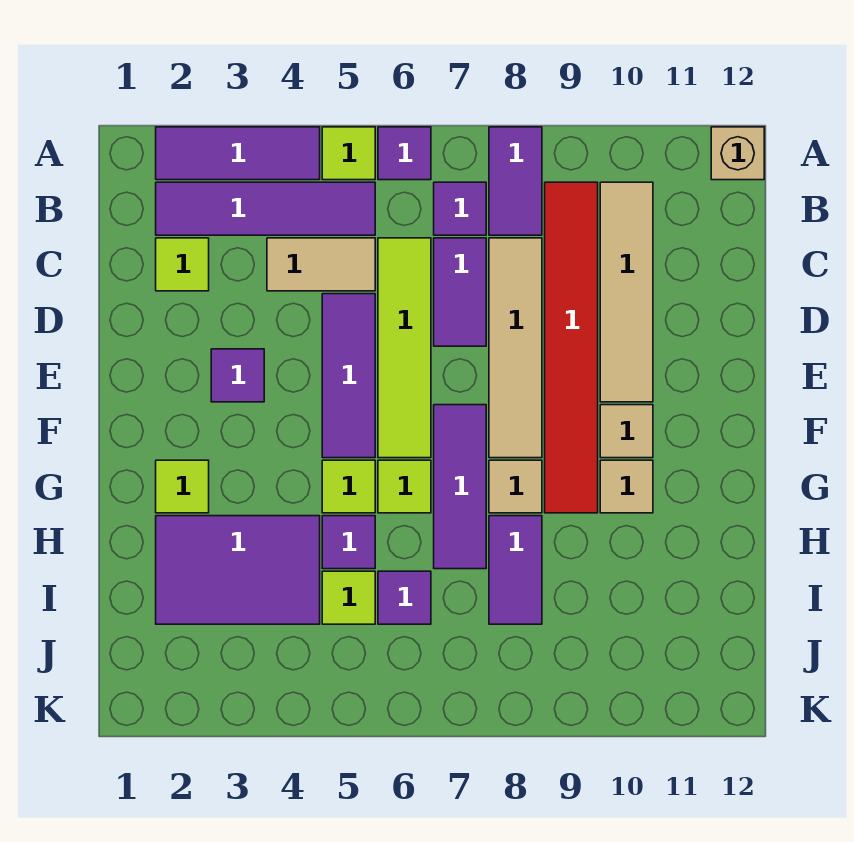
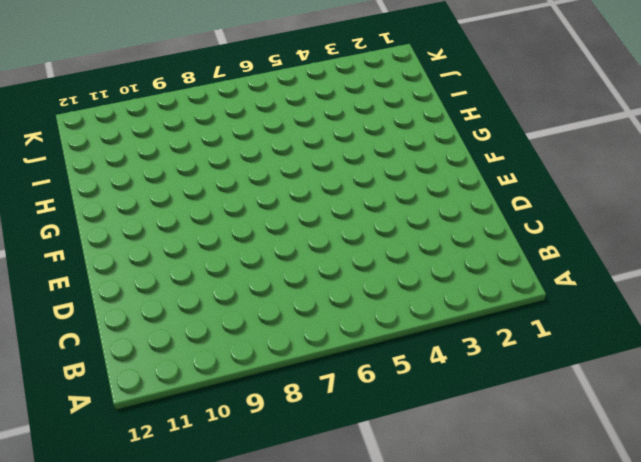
none -> purple 1x3 tile [156,127,320,180]
none -> lime 1x1 tile [322,127,375,180]
none -> purple 1x1 tile [378,127,431,180]

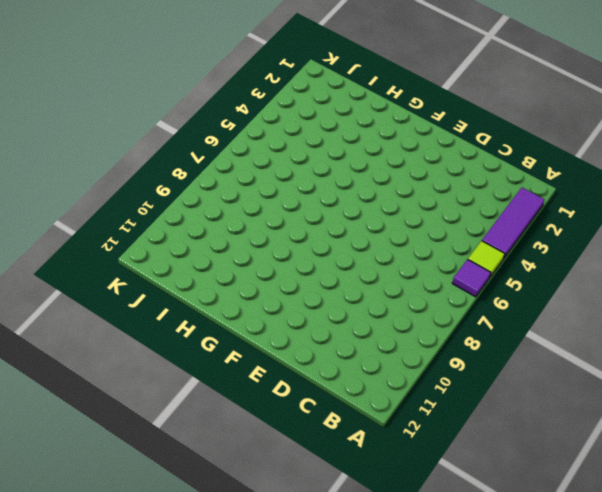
none -> purple 1x2 tile [489,127,542,235]
none -> tan 1x1 brick [711,127,764,180]
none -> purple 1x4 tile [156,182,375,235]

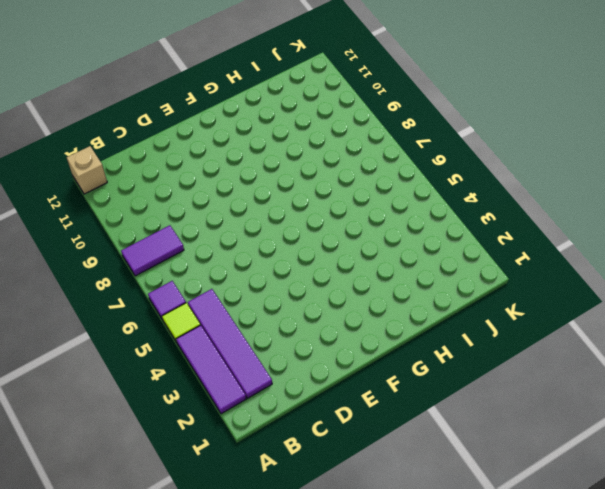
none -> purple 1x1 tile [434,182,486,235]
none -> red 1x6 tile [545,182,598,513]
none -> tan 1x4 tile [600,182,653,402]

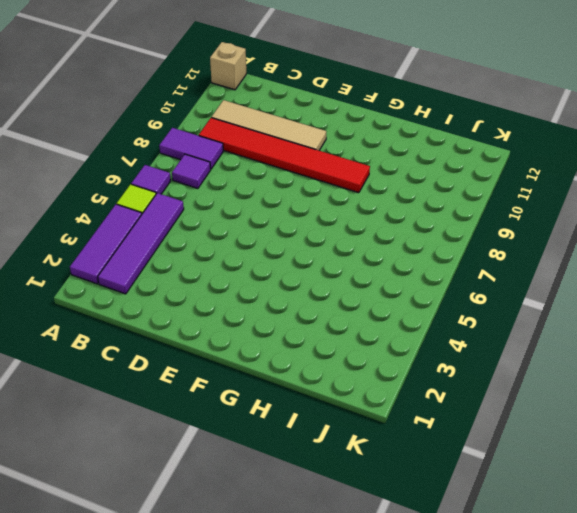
none -> lime 1x1 tile [156,238,209,291]
none -> tan 1x2 tile [267,238,375,291]
none -> lime 1x4 tile [378,238,431,458]

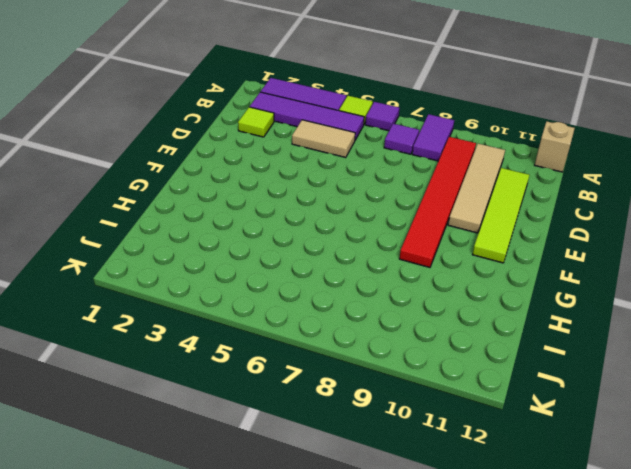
lime 1x4 tile [472,168,529,263] -> lime 1x4 tile moved to [378,238,431,458]
none -> purple 1x2 tile [434,238,486,346]
none -> tan 1x4 tile [489,238,542,458]
none -> purple 1x3 tile [322,294,375,458]

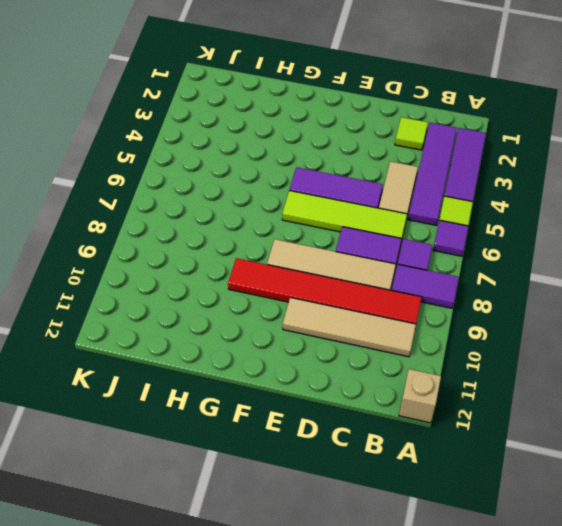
none -> purple 1x1 tile [211,349,264,402]
none -> purple 1x3 tile [434,405,486,569]
none -> tan 1x1 tile [600,405,653,458]

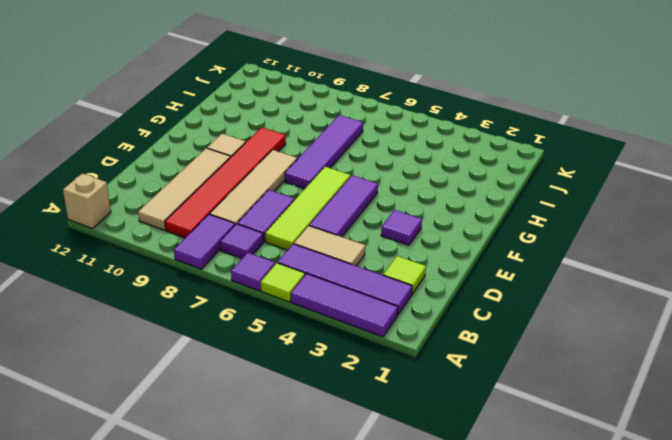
purple 1x4 tile [285,115,363,189] -> purple 1x3 tile [434,405,486,569]
none -> lime 1x1 tile [156,460,209,513]
none -> lime 1x1 tile [322,460,375,513]
none -> lime 1x1 tile [378,460,431,513]

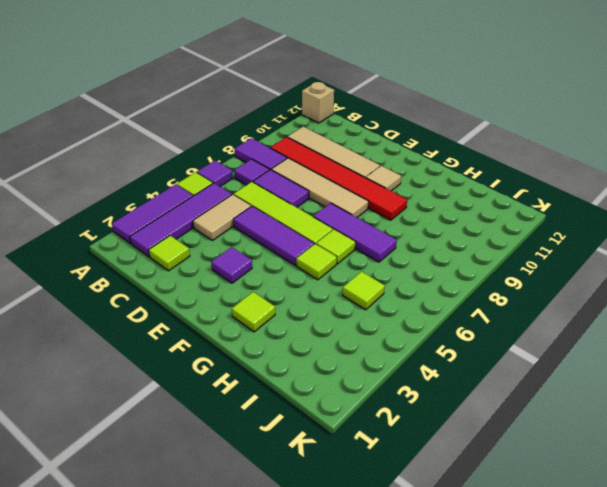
none -> tan 1x1 tile [489,460,542,513]
none -> tan 1x1 tile [600,460,653,513]
none -> purple 2x3 tile [156,516,320,624]

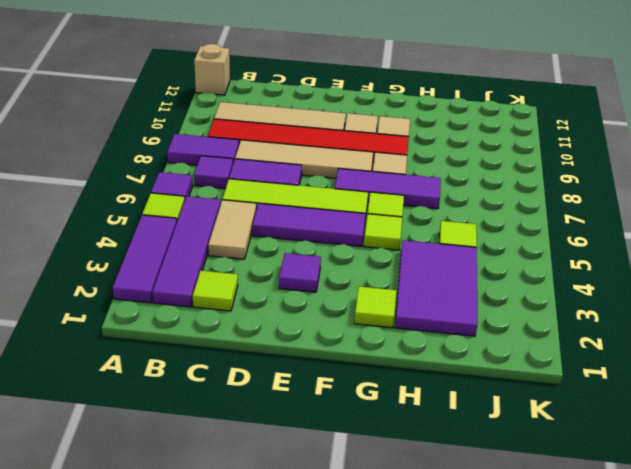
none -> purple 1x1 tile [322,516,375,569]
none -> purple 1x2 tile [489,516,542,624]
none -> purple 1x1 tile [378,571,431,624]

